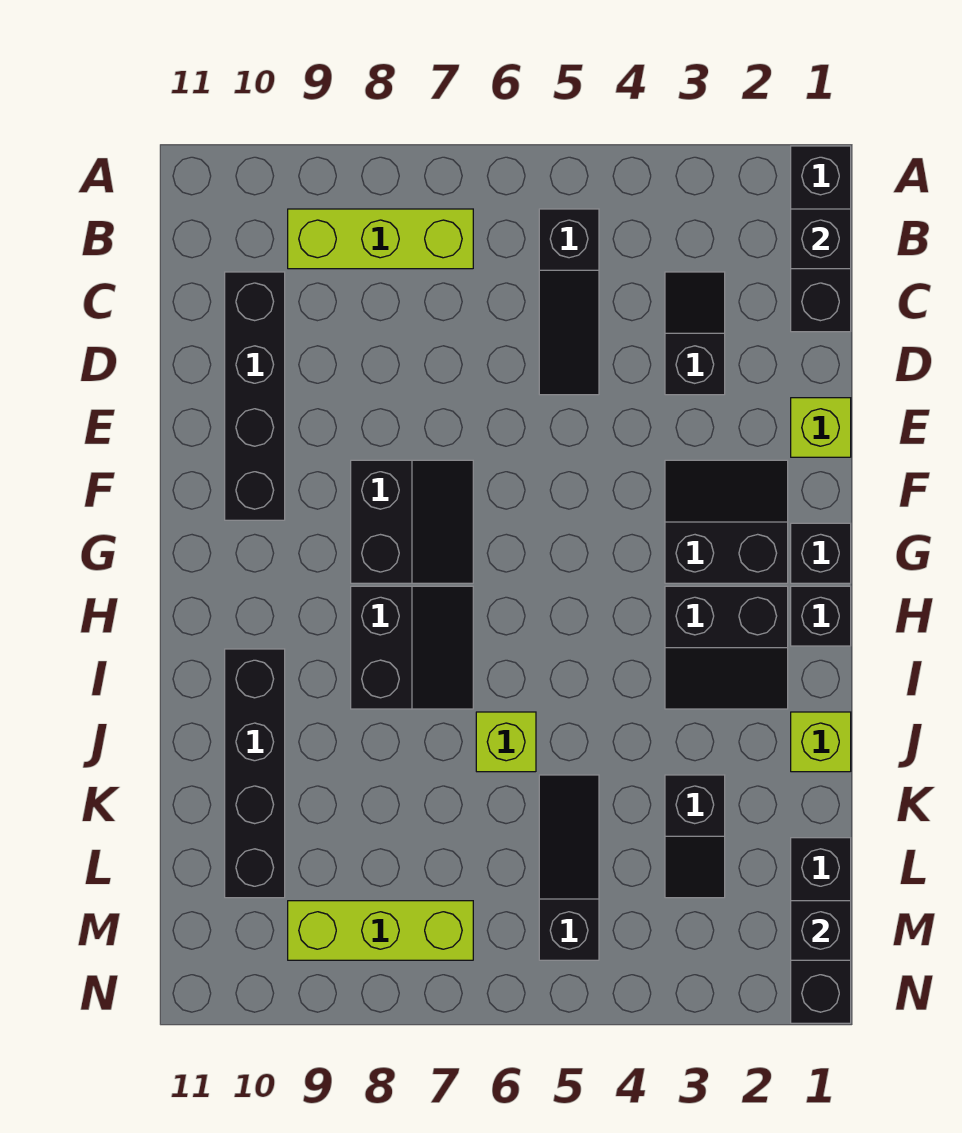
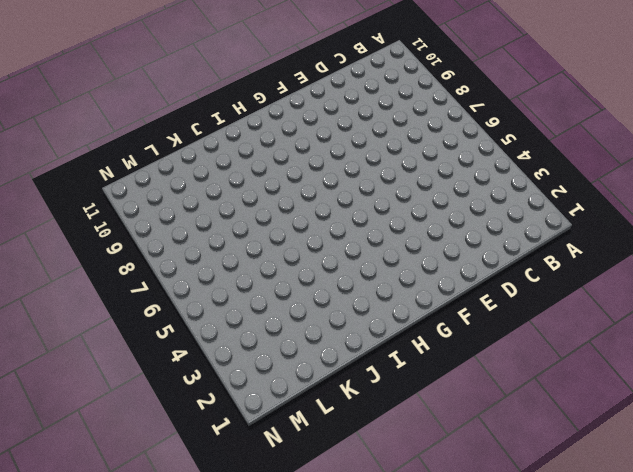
none -> black 1x3 brick [791,146,851,332]
none -> black 1x3 slope [539,209,599,395]
none -> lime 1x3 brick [288,209,473,269]

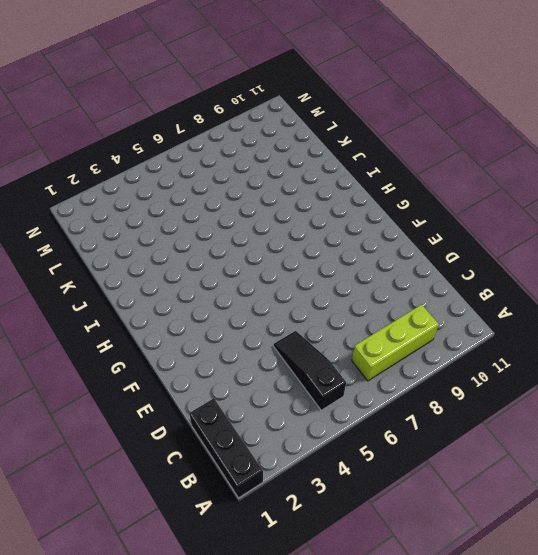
none -> black 1x2 slope [665,272,725,395]
none -> black 1x4 brick [225,272,285,520]
none -> lime 1x1 brick [791,398,851,457]

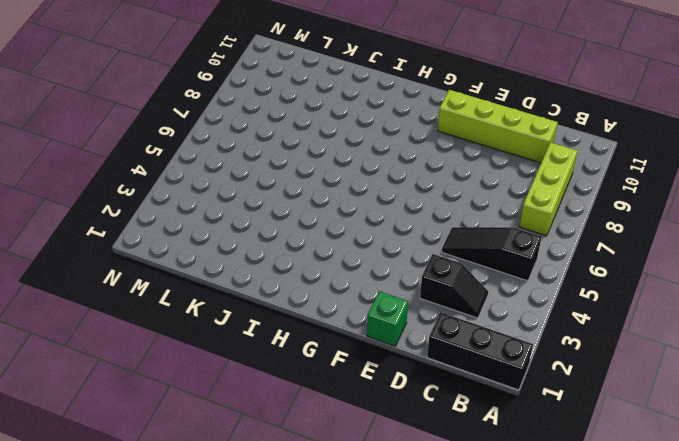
lime 1x4 brick [438,90,558,163] -> black 1x4 brick [225,272,285,520]
green 1x1 brick [367,291,408,346] -> lime 1x1 brick [791,398,851,457]
none -> black 2x2 slope [665,460,788,583]
none -> black 2x2 slope [351,460,473,583]
none -> black 1x1 brick [791,523,851,583]

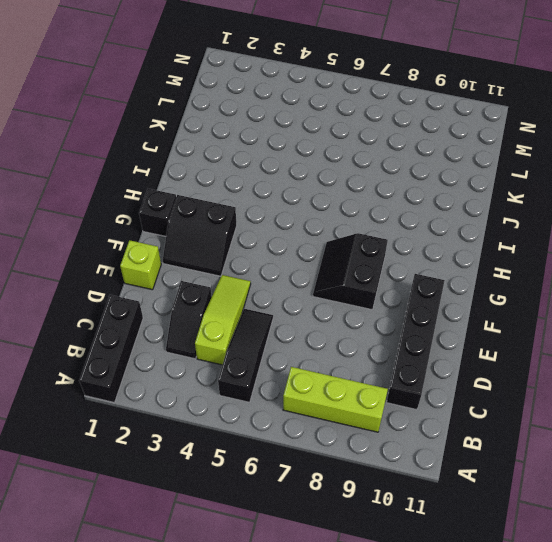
lime 1x3 slope [195,275,251,365] -> none
none -> black 1x1 brick [791,586,851,646]
none -> black 2x2 slope [665,586,788,709]
none -> black 2x2 slope [351,586,473,709]

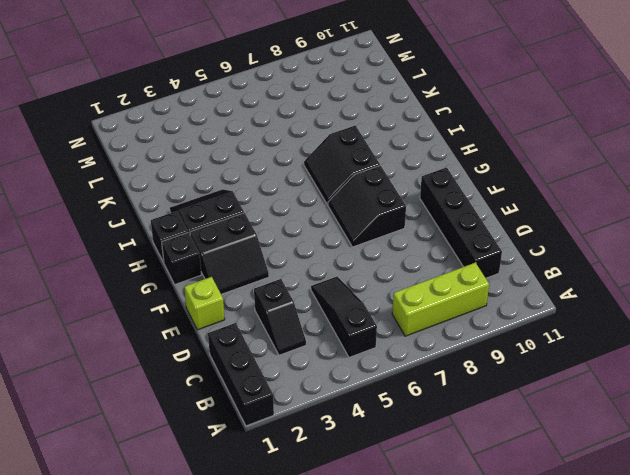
none -> black 1x4 brick [225,649,285,898]
none -> lime 1x1 brick [791,712,851,772]
none -> lime 1x1 brick [476,712,536,772]

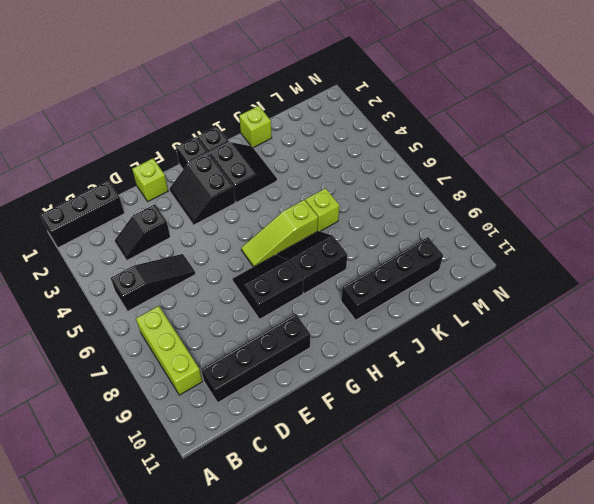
lime 1x3 slope [241,200,318,267] -> none
none -> black 1x2 slope [665,775,725,898]
none -> black 1x3 slope [539,775,599,960]
none -> black 1x3 brick [791,838,851,1023]

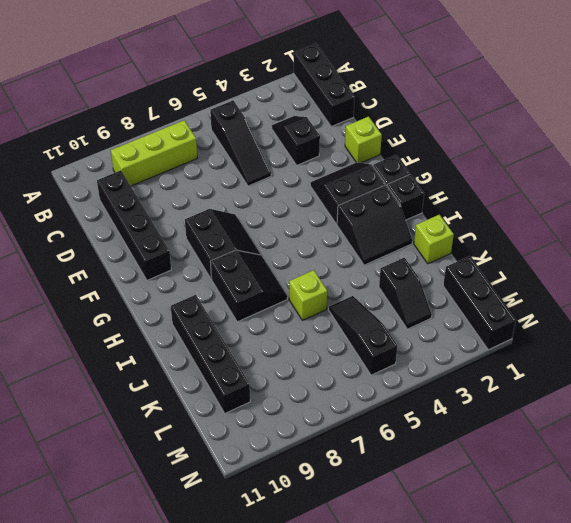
none -> lime 1x3 brick [288,901,473,960]
none -> black 1x1 brick [791,209,851,269]
none -> black 1x1 brick [791,901,851,960]

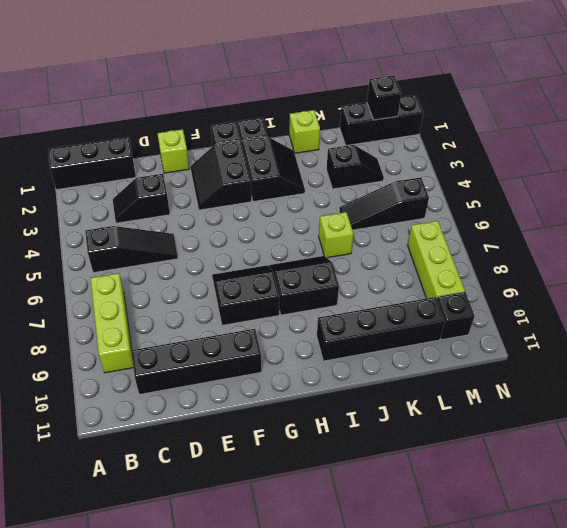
black 1x1 brick [437,292,475,340] -> black 1x1 brick moved to [791,209,851,269]

